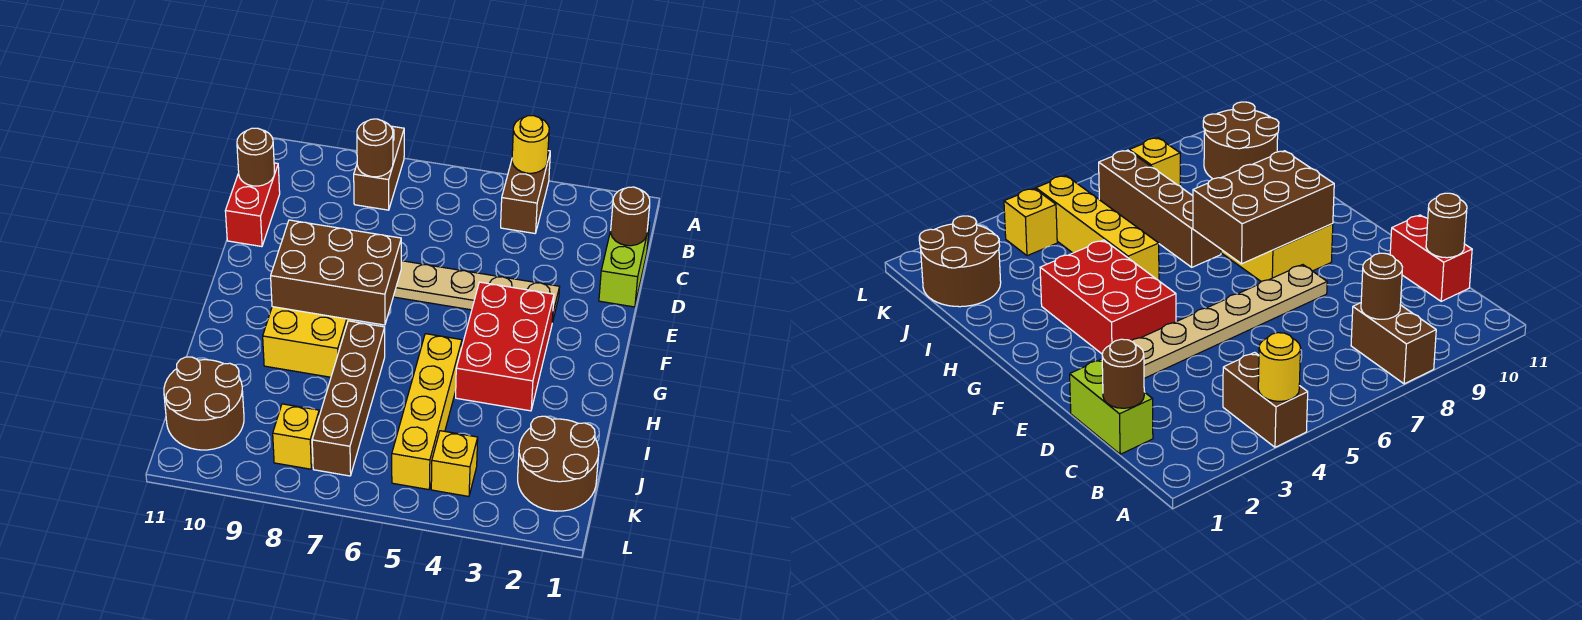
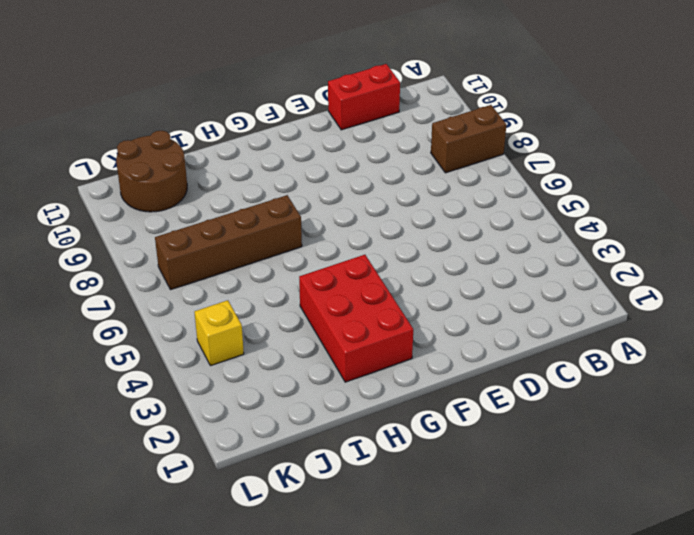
red 2x3 brick [299,255,413,382] -> red 2x3 brick turned to [456,282,554,411]
none -> brown 1x2 brick [501,151,550,233]
none -> lime 1x2 brick [599,222,650,307]
none -> tan 1x6 plate [393,261,560,322]

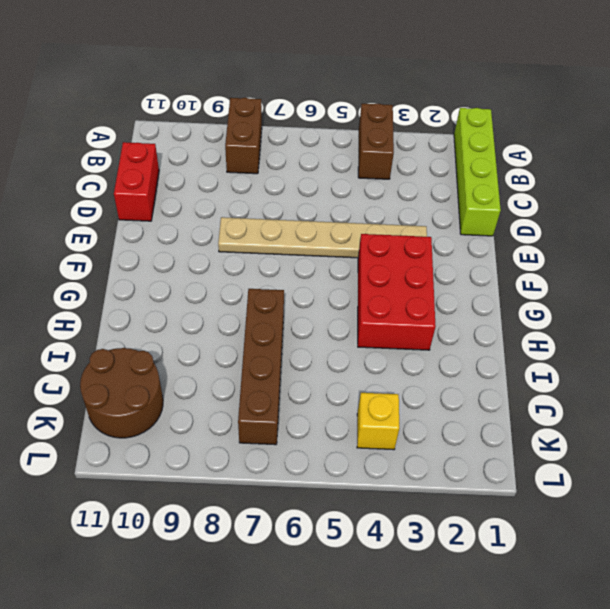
lime 1x4 brick [454,108,501,236] -> lime 1x2 brick [599,222,650,307]
none -> yellow 2x3 brick [263,307,356,377]
none -> yellow 1x4 brick [392,334,462,490]
none -> brown 2x2 round brick [518,416,599,511]

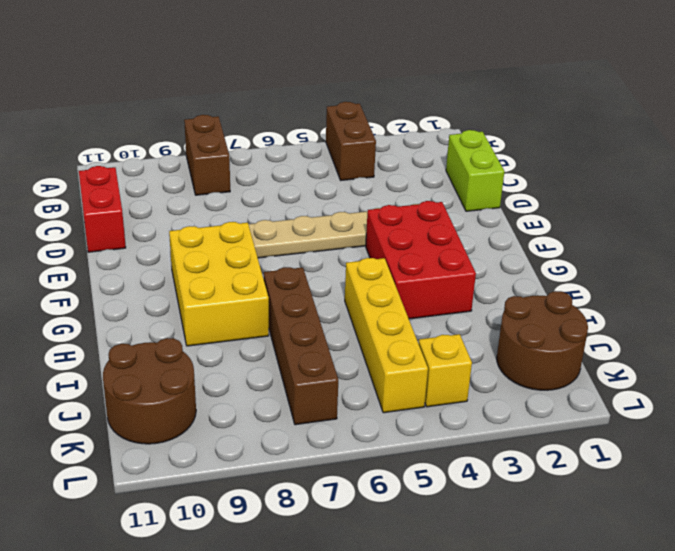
none -> yellow 1x1 brick [273,404,319,469]
none -> yellow 1x1 round brick [512,116,549,173]
none -> brown 1x1 round brick [357,119,393,177]

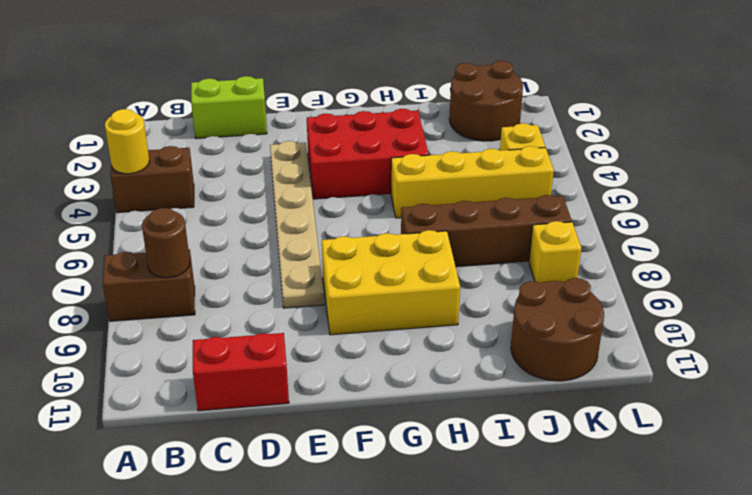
none -> brown 1x1 round brick [611,187,650,246]
none -> brown 1x1 round brick [237,128,274,186]
none -> brown 2x3 brick [271,220,401,325]

